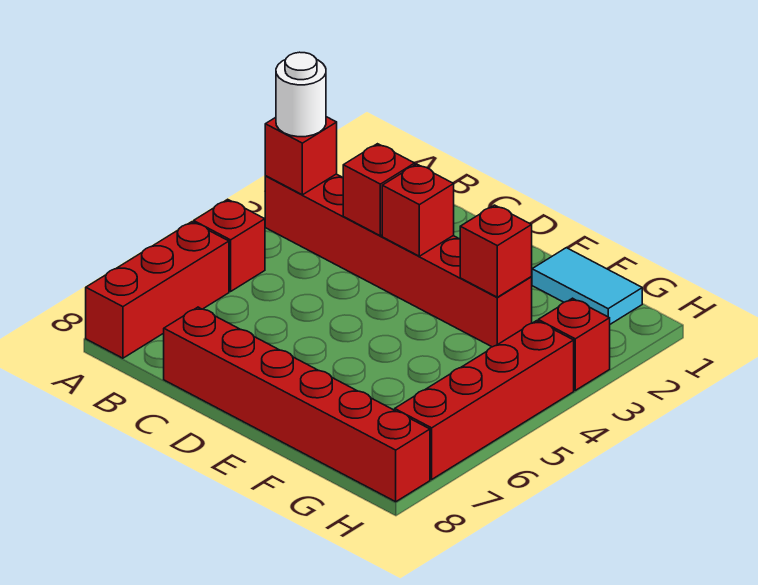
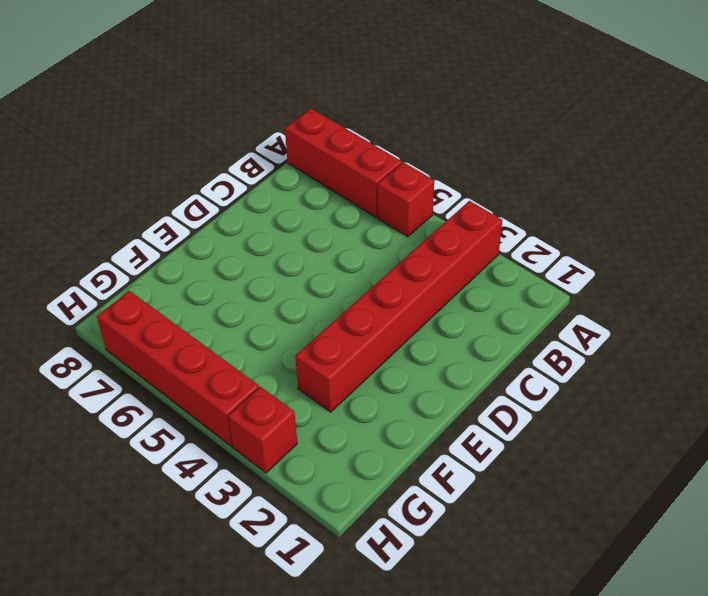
none -> red 1x6 brick [164,307,430,502]
none -> cyan 1x2 tile [532,248,642,324]
none -> red 1x1 brick [265,117,337,195]

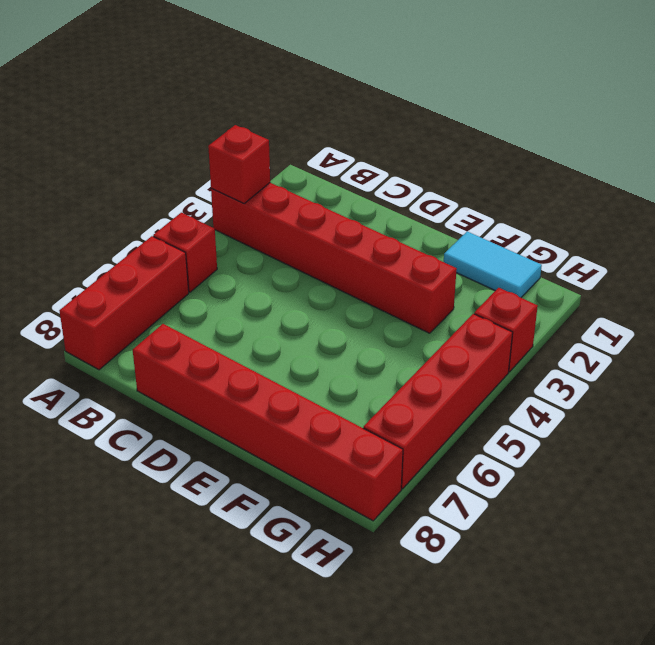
none -> red 1x1 brick [343,144,415,236]
none -> red 1x1 brick [382,164,454,256]
none -> red 1x1 brick [460,205,532,297]

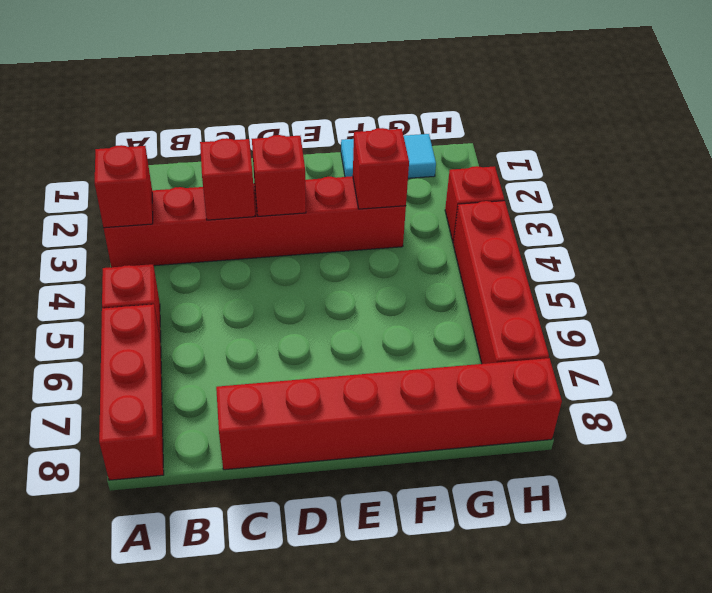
none -> white 1x1 round brick [276,52,326,137]

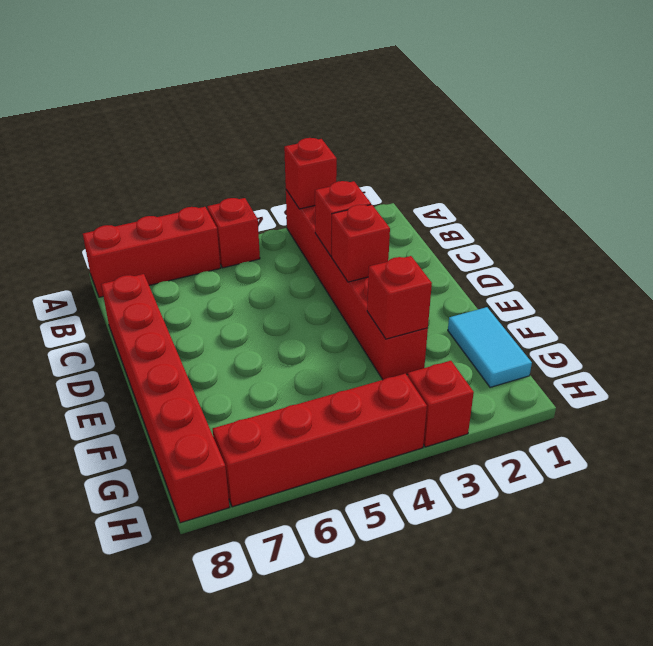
none -> white 1x1 round brick [276,52,326,137]

